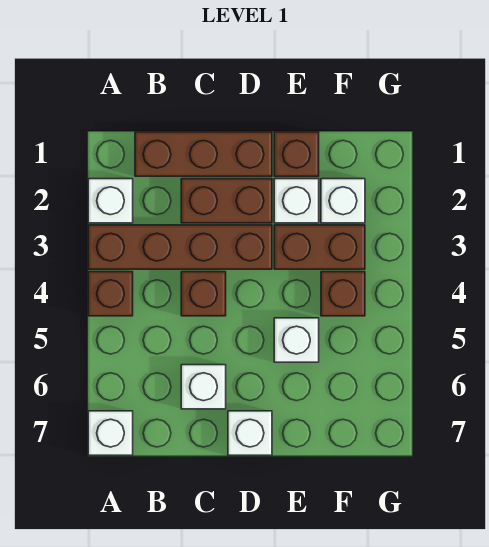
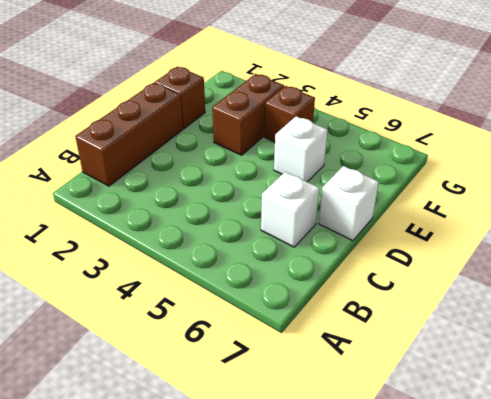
none -> white 1x1 brick [88,179,133,223]
none -> brown 1x4 brick [88,225,272,269]
none -> brown 1x1 brick [88,272,133,316]

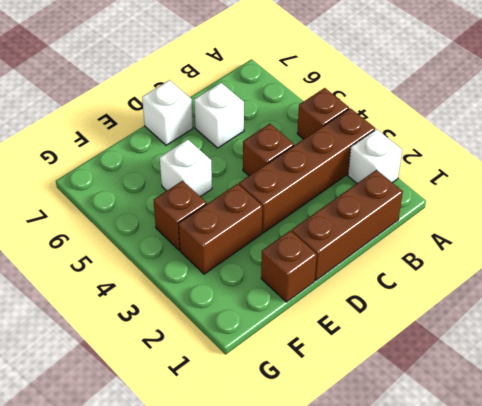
none -> white 1x1 brick [88,411,133,455]
none -> brown 1x2 brick [181,179,272,223]
none -> white 1x1 brick [274,179,319,223]

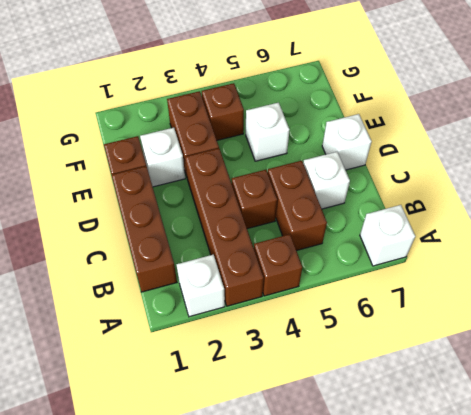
brown 1x2 brick [268,161,327,251] -> brown 1x2 brick moved to [181,179,272,223]
none -> white 1x1 brick [321,179,365,223]

